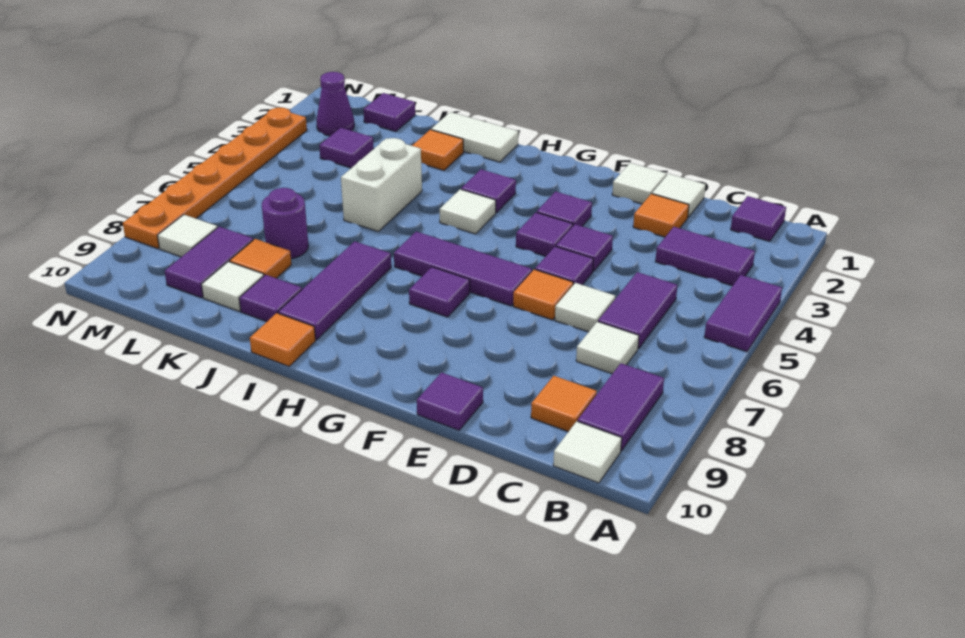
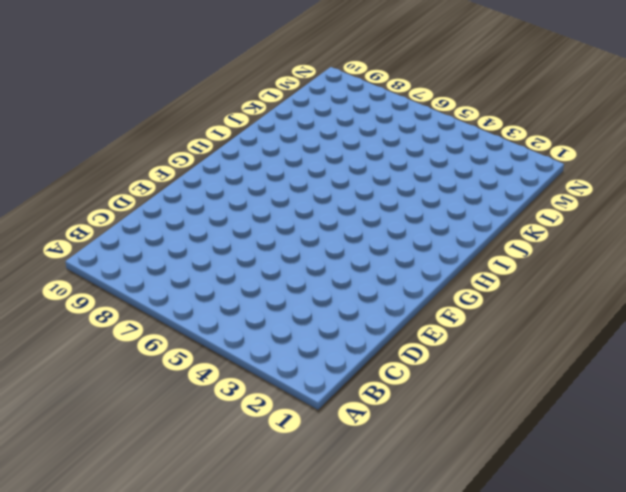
none -> purple 1x2 tile [704,275,782,352]
none -> purple 1x1 tile [731,196,786,241]
none -> purple 1x2 tile [655,227,755,286]
none -> purple 1x2 tile [578,363,664,451]

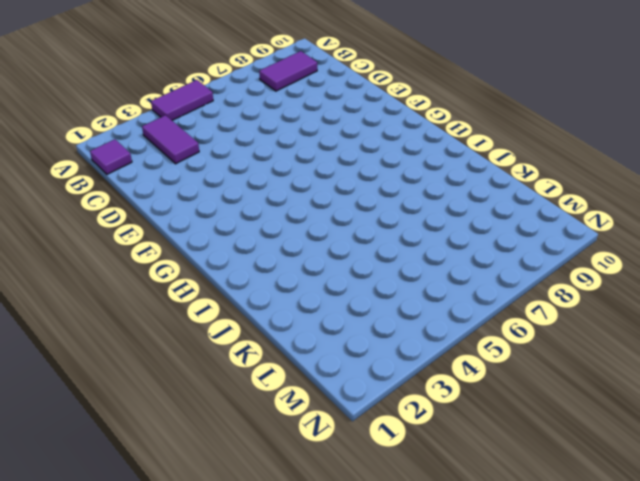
none -> white 1x1 tile [553,421,622,483]
none -> purple 1x2 tile [598,272,677,349]
none -> white 1x1 tile [576,322,639,374]
none -> orange 1x1 tile [531,376,597,432]

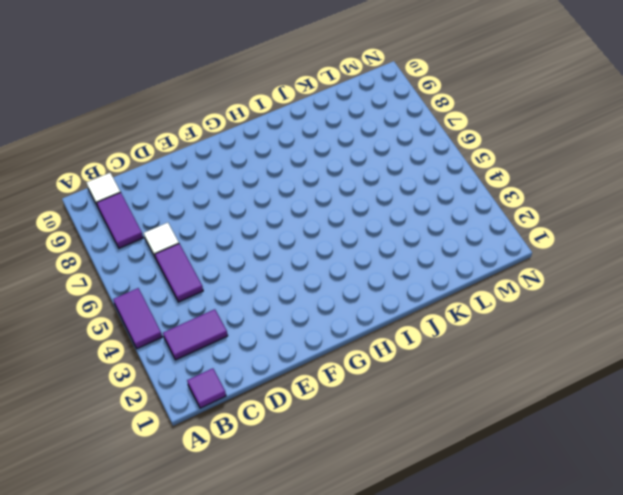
none -> orange 1x1 tile [531,376,597,432]
none -> white 1x1 tile [652,174,705,217]
none -> orange 1x1 tile [633,194,689,237]
none -> white 1x1 tile [555,283,615,332]

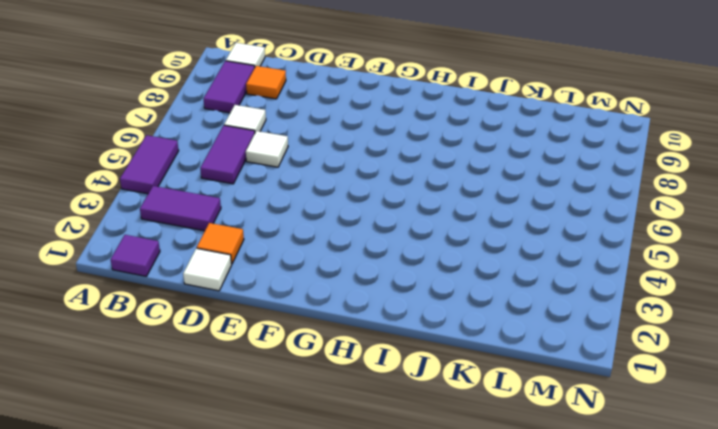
none -> white 1x1 tile [612,163,666,204]
none -> purple 1x1 tile [556,224,613,271]
none -> purple 1x1 tile [535,246,593,285]
none -> orange 1x1 tile [513,269,573,320]

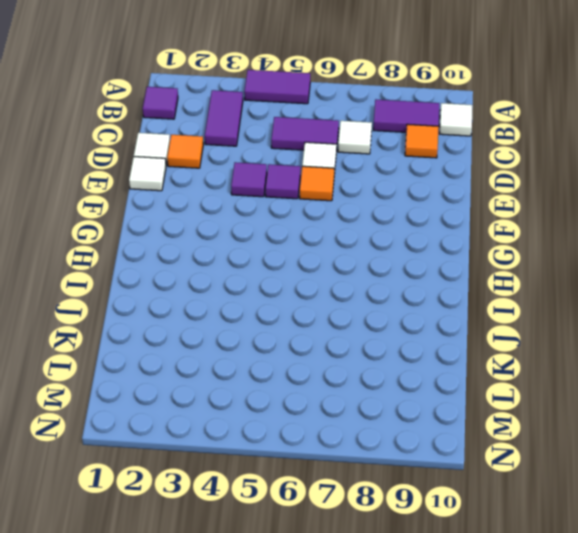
none -> purple 1x1 tile [417,373,483,430]
none -> purple 1x1 tile [537,192,592,226]
none -> purple 1x1 tile [516,212,573,256]
none -> purple 1x3 tile [394,232,532,306]

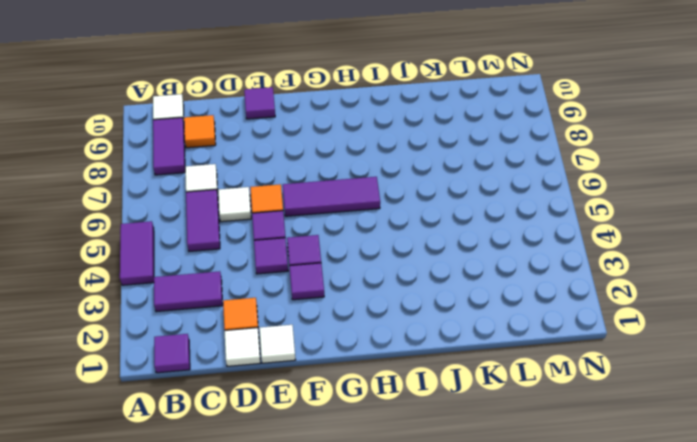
none -> purple 1x1 tile [409,267,470,317]
none -> purple 1x1 tile [461,169,516,213]
none -> white 1x1 tile [440,189,496,234]
none -> white 1x2 tile [431,112,518,162]

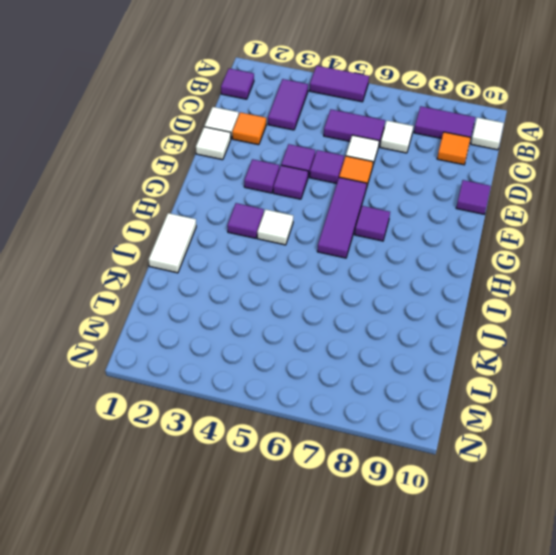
none -> purple 1x3 tile [278,241,391,340]
none -> orange 1x1 tile [250,313,316,366]
none -> orange 1x1 tile [412,130,464,170]
none -> white 1x2 brick [341,138,422,231]

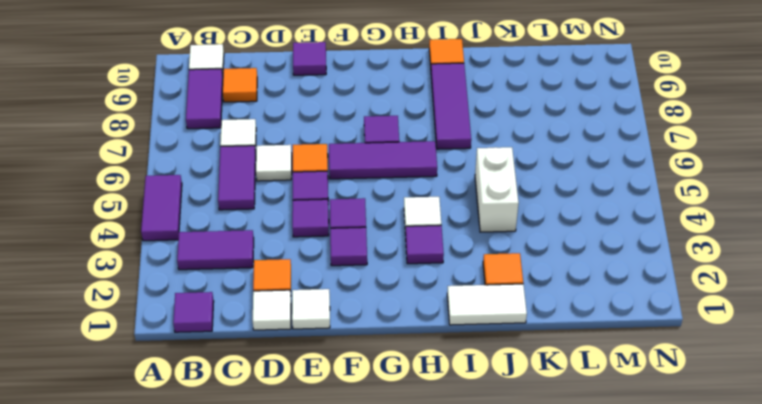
none -> purple 1x1 tile [239,275,302,322]
none -> purple 1x1 round brick [262,188,308,259]
none -> orange 1x1 tile [230,239,291,278]
none -> white 1x1 tile [201,262,264,311]

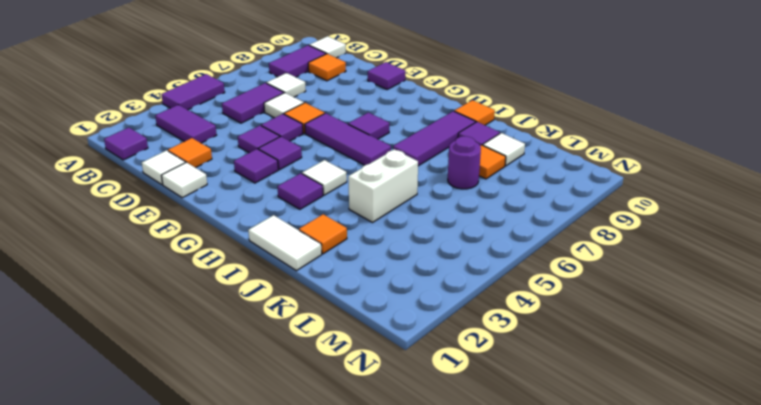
none -> purple 1x1 tile [363,93,415,132]
none -> purple 1x1 tile [319,128,374,168]
none -> purple 1x2 tile [165,227,253,298]
none -> purple 1x1 cone [316,72,354,136]

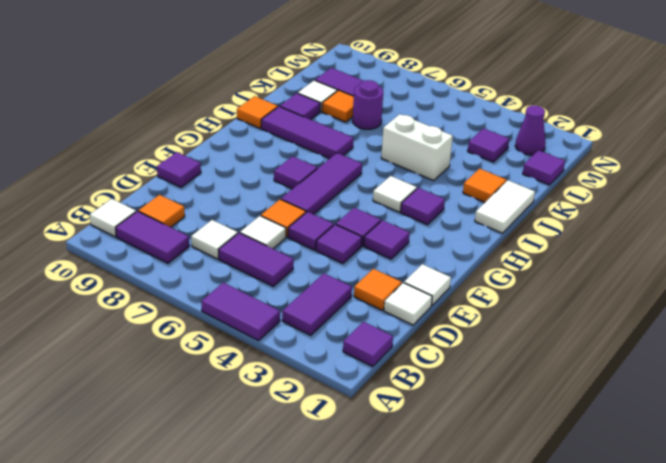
none -> white 1x1 tile [157,215,218,257]
none -> orange 1x6 plate [123,108,307,249]

